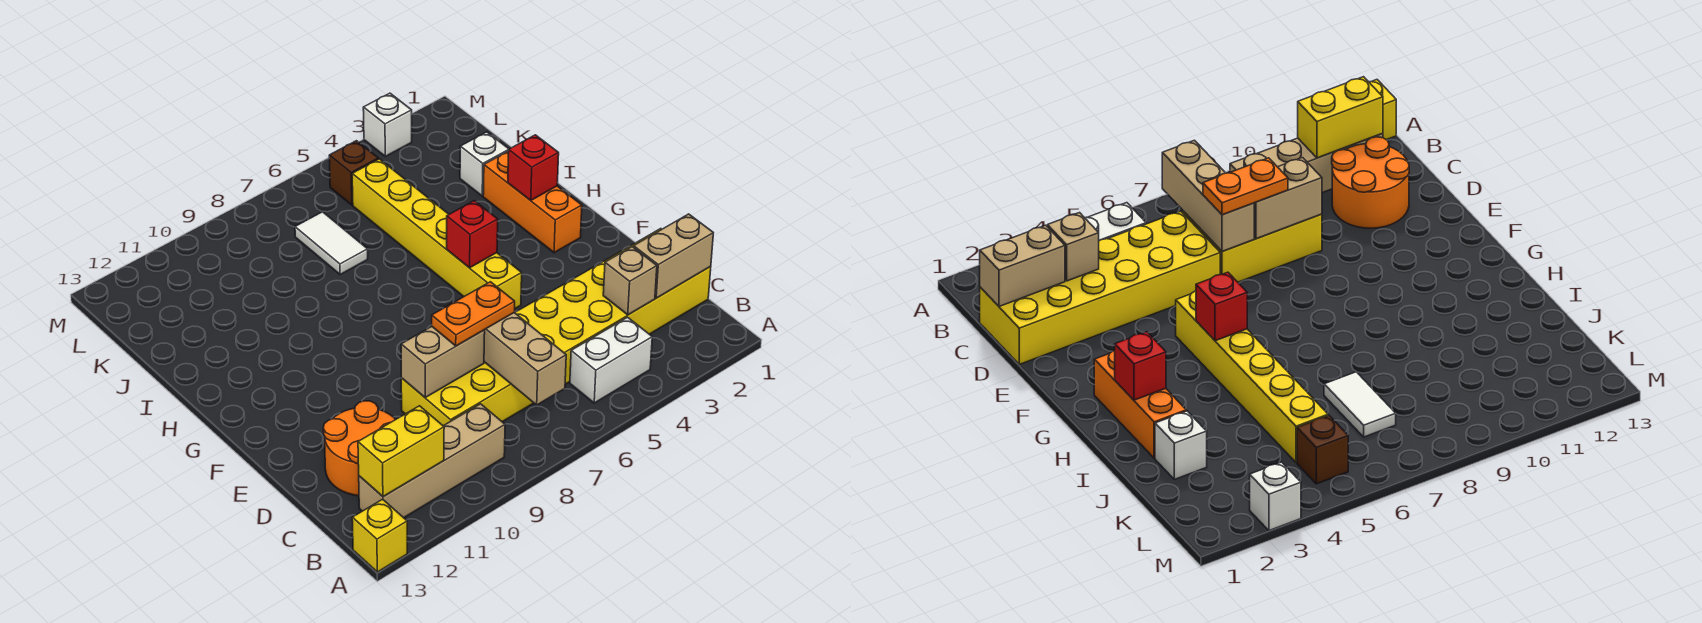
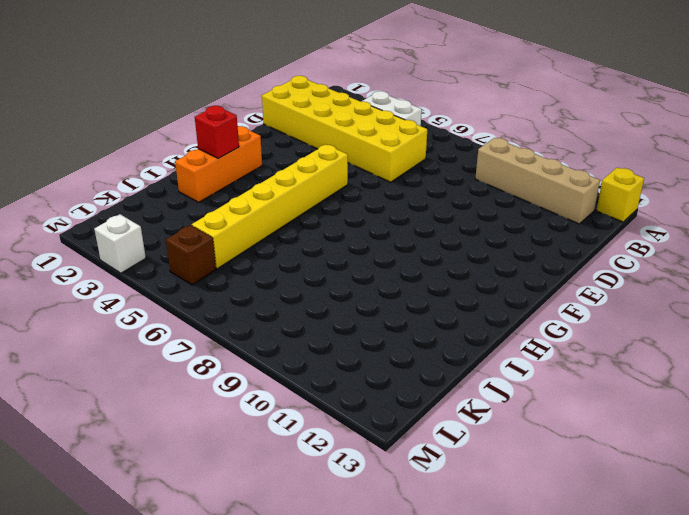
none -> yellow 2x3 brick [401,362,533,426]
none -> orange 2x2 round brick [323,401,396,496]
none -> white 1x1 brick [460,132,509,196]

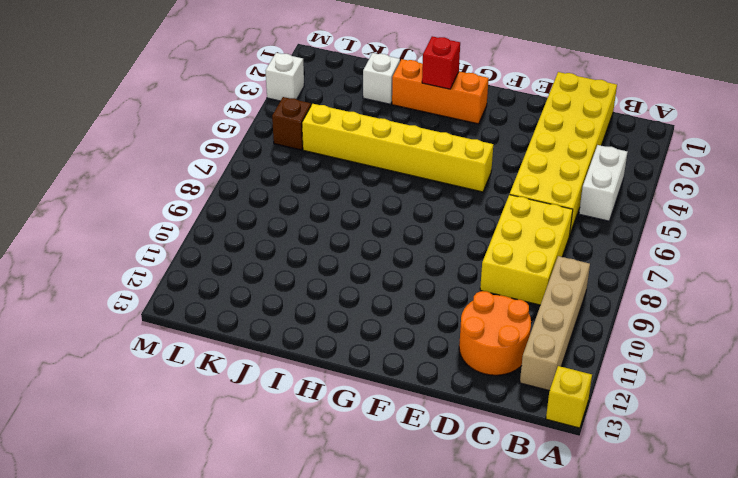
none -> white 1x2 tile [295,212,368,275]
none -> tan 1x3 brick [484,313,566,405]
none -> yellow 1x2 brick [358,406,444,496]

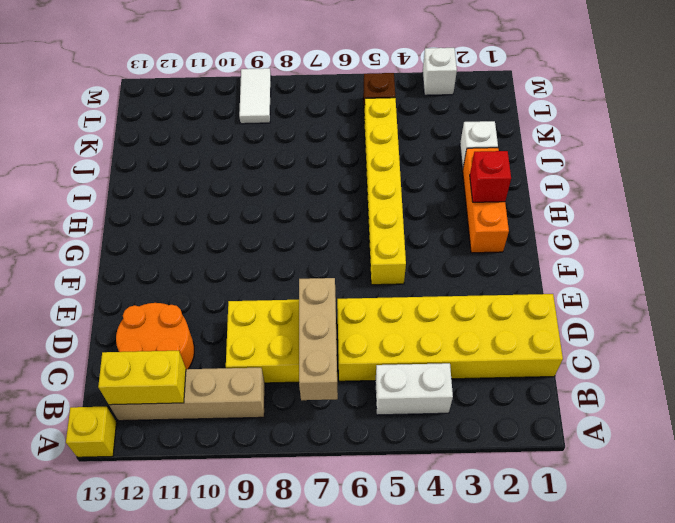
white 1x2 tile [239,68,271,124] -> white 1x2 tile moved to [295,212,368,275]
none -> tan 1x2 brick [634,214,713,298]
none -> tan 1x1 brick [603,247,657,315]
none -> tan 1x2 brick [401,327,485,397]

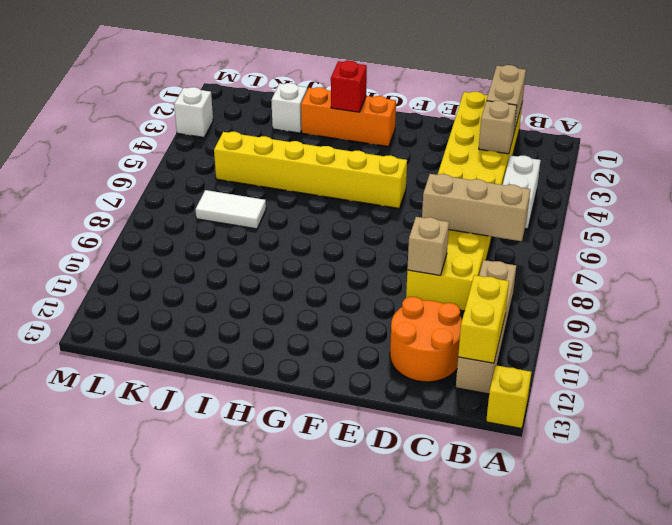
tan 1x1 brick [407,217,449,276] -> tan 1x2 brick [401,327,485,397]
none -> brown 1x1 brick [329,141,378,205]
none -> red 1x1 brick [446,201,498,268]
none -> orange 1x2 plate [432,282,515,346]

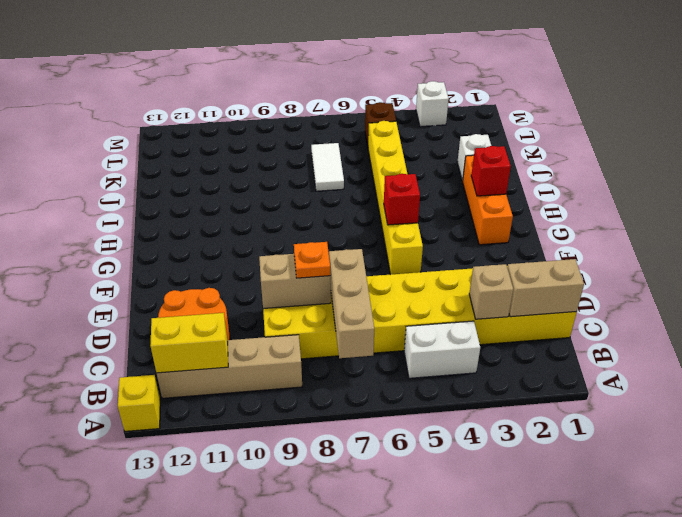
orange 1x1 plate [294,242,330,278] -> orange 1x2 plate [432,282,515,346]

